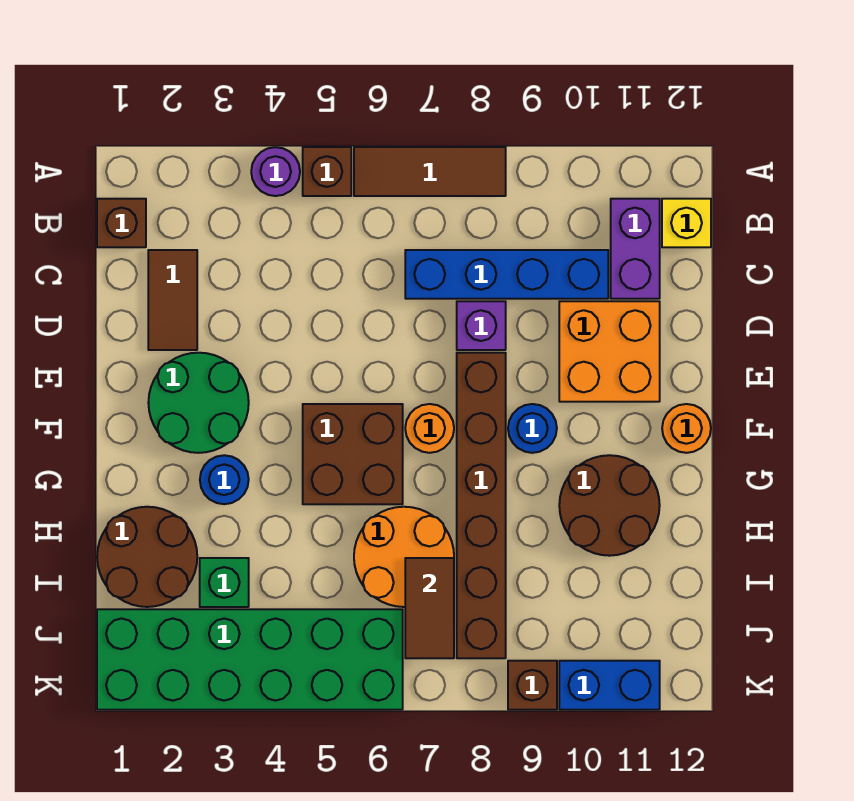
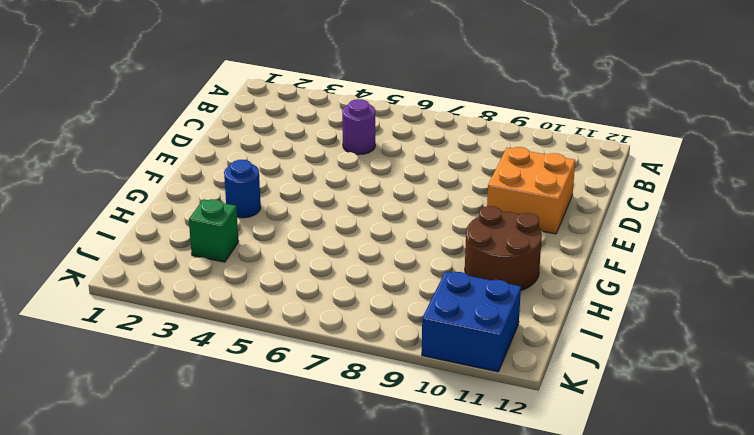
purple 1x1 round brick [342,99,375,155] -> purple 1x1 round brick moved to [251,147,300,196]
blue 2x2 brick [422,271,521,372] -> blue 1x2 brick [559,661,660,710]
none -> brown 1x1 brick [303,147,351,196]
none -> brown 1x3 tile [354,147,506,196]
none -> brown 1x1 brick [97,199,146,247]

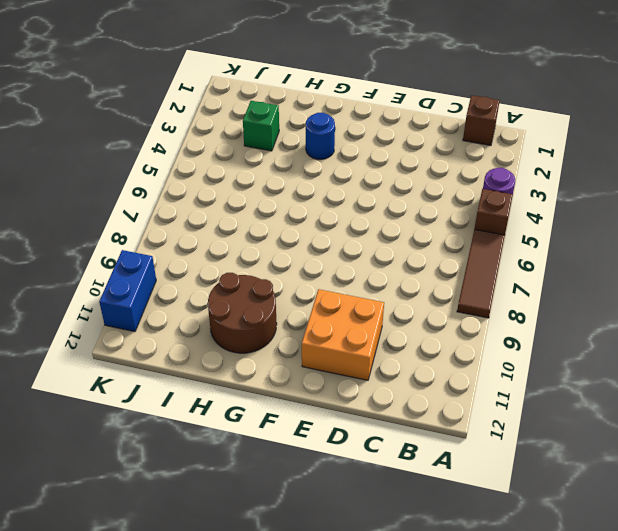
none -> purple 1x2 brick [611,199,660,299]
none -> yellow 1x1 brick [662,199,711,247]
none -> brown 1x2 tile [148,250,197,350]

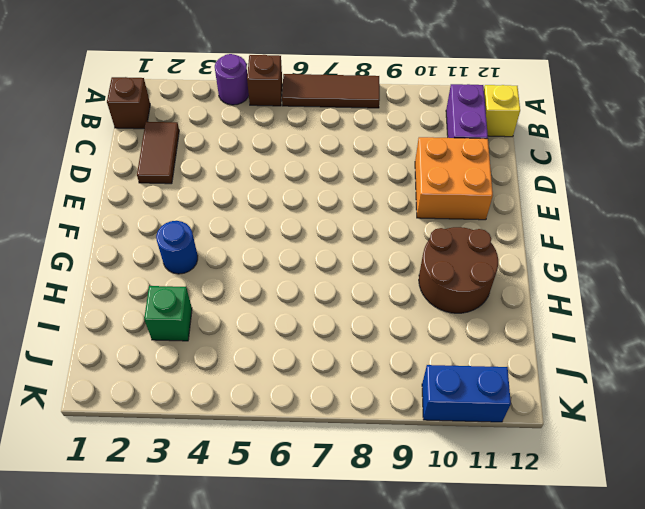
none -> blue 1x4 brick [405,250,608,299]
none -> purple 1x1 brick [457,301,506,350]
none -> green 2x2 round brick [148,353,249,453]

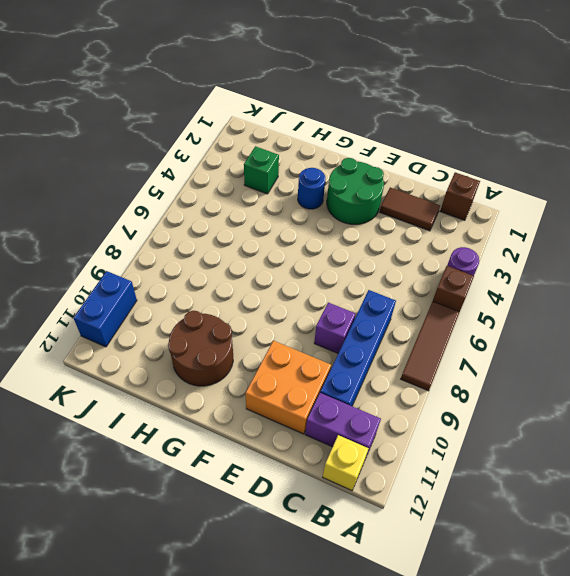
none -> brown 1x6 brick [457,353,506,658]
none -> brown 2x2 brick [303,404,403,504]
none -> orange 1x1 round brick [405,404,454,453]

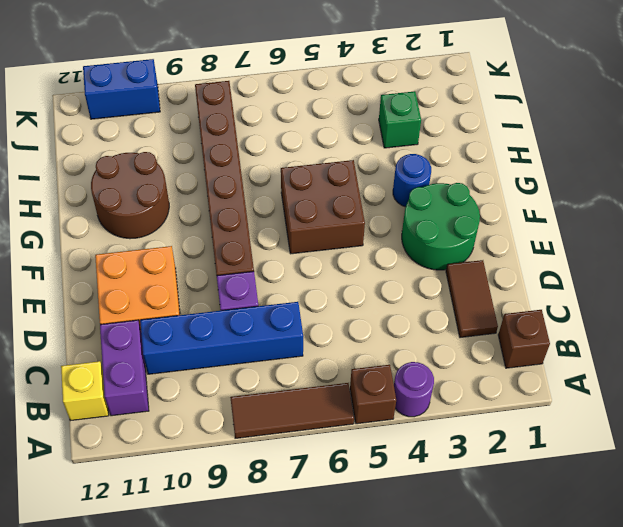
none -> orange 1x1 round brick [405,404,454,453]
none -> blue 1x1 round brick [508,404,557,453]
none -> orange 1x1 round brick [662,404,711,453]

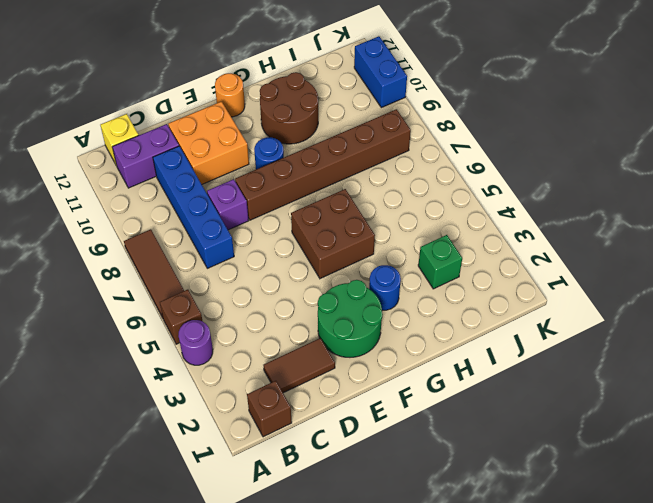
none -> orange 1x1 round brick [405,404,454,453]
none -> brown 2x2 round brick [97,507,197,607]
none -> orange 2x2 round brick [354,507,454,607]

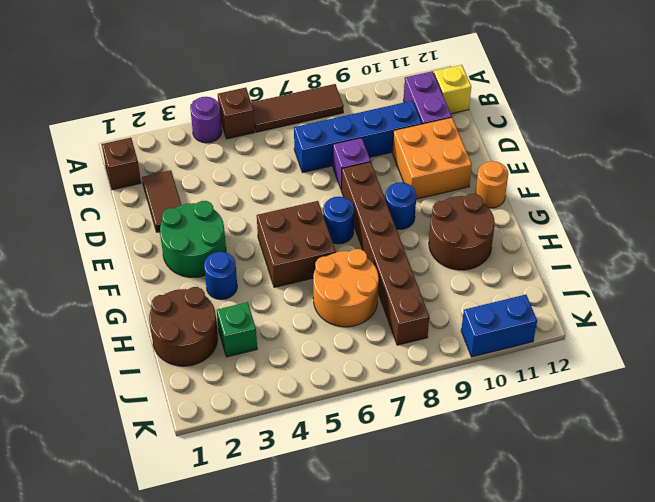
blue 1x1 round brick [323,197,354,244] -> orange 1x1 round brick [405,404,454,453]
none -> green 2x6 brick [97,609,403,710]
none -> brown 1x1 brick [508,661,557,710]
none -> brown 1x2 tile [405,558,454,658]

